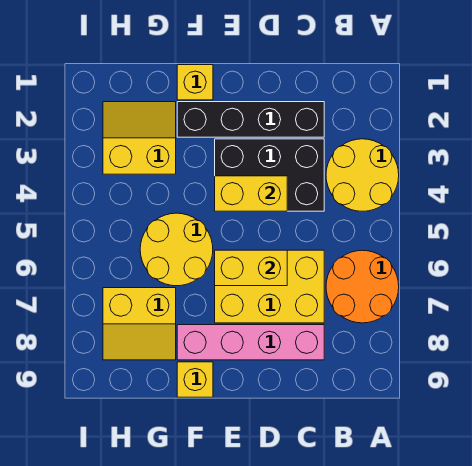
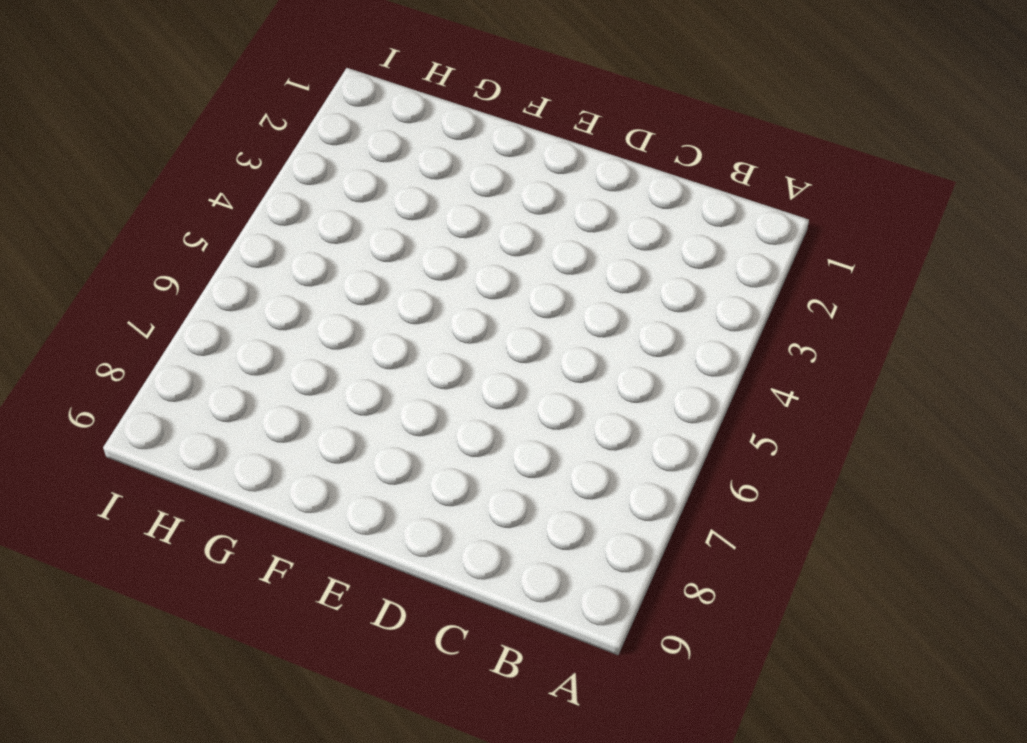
none -> yellow 2x2 round brick [326,139,399,211]
none -> orange 2x2 round brick [326,250,399,323]
none -> black 1x4 brick [177,102,324,137]

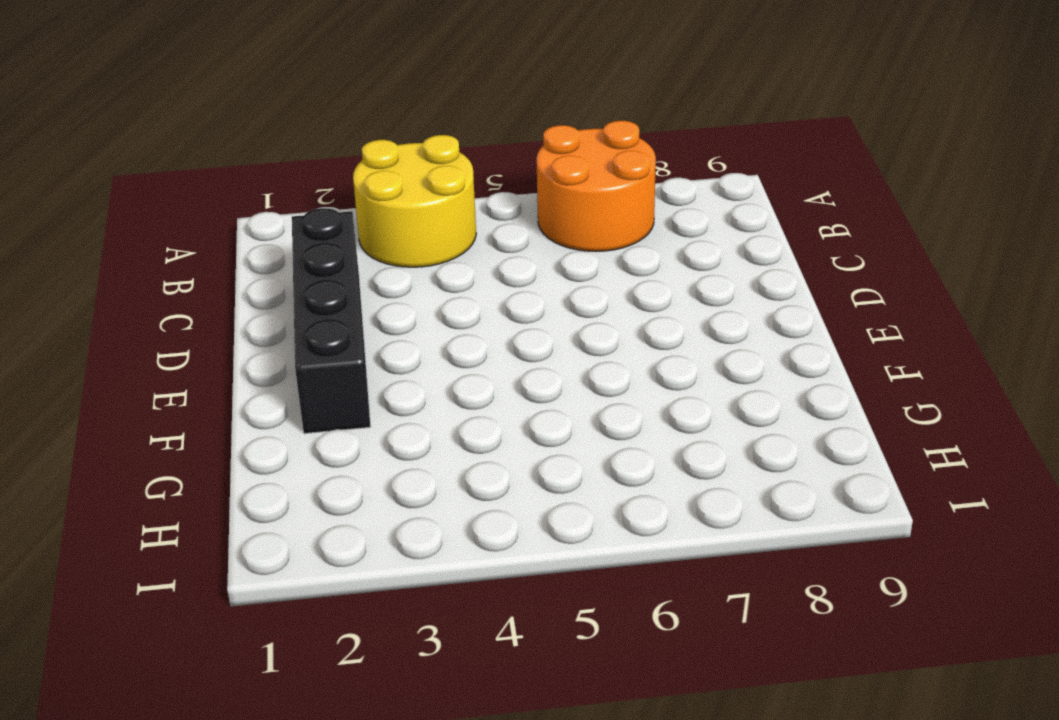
none -> black 2x3 brick [215,139,324,211]
none -> yellow 2x3 brick [215,250,324,323]
none -> pink 1x4 brick [177,325,324,360]

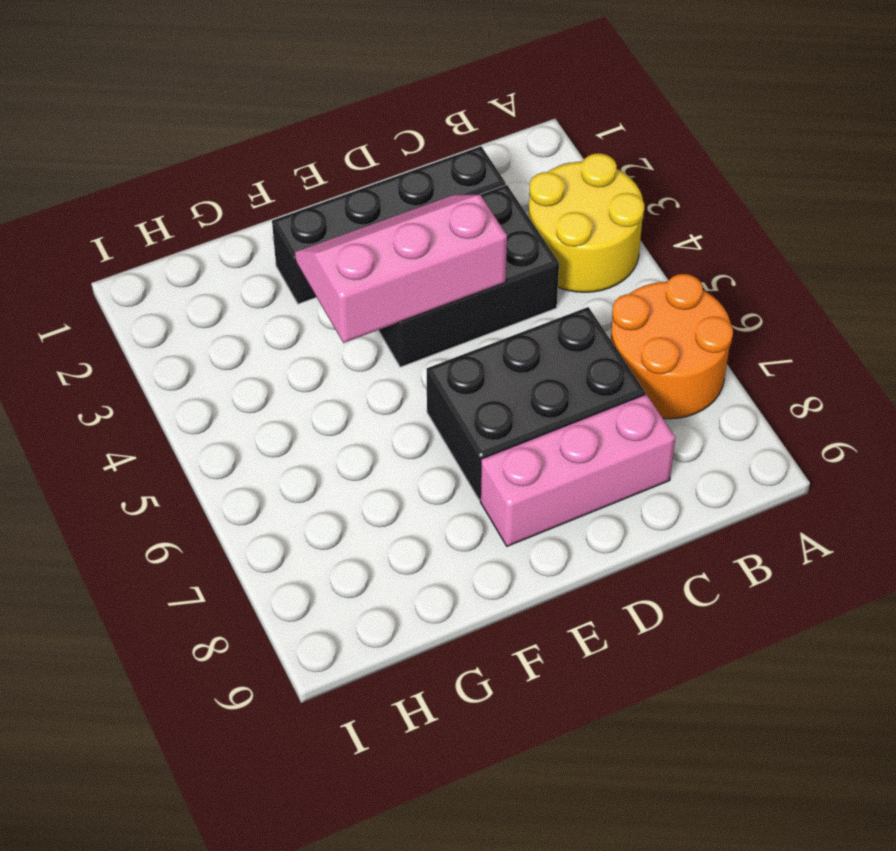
black 2x3 brick [427,307,645,500] -> yellow 2x3 brick [215,250,324,323]
pink 1x3 brick [480,394,675,546] -> pink 1x4 brick [177,325,324,360]
pink 2x3 slope [295,194,507,343] -> yellow 1x2 brick [215,176,287,211]
none -> yellow 1x1 brick [177,65,213,100]
none -> yellow 2x2 round brick [140,213,213,286]
none -> yellow 1x1 brick [177,362,213,397]

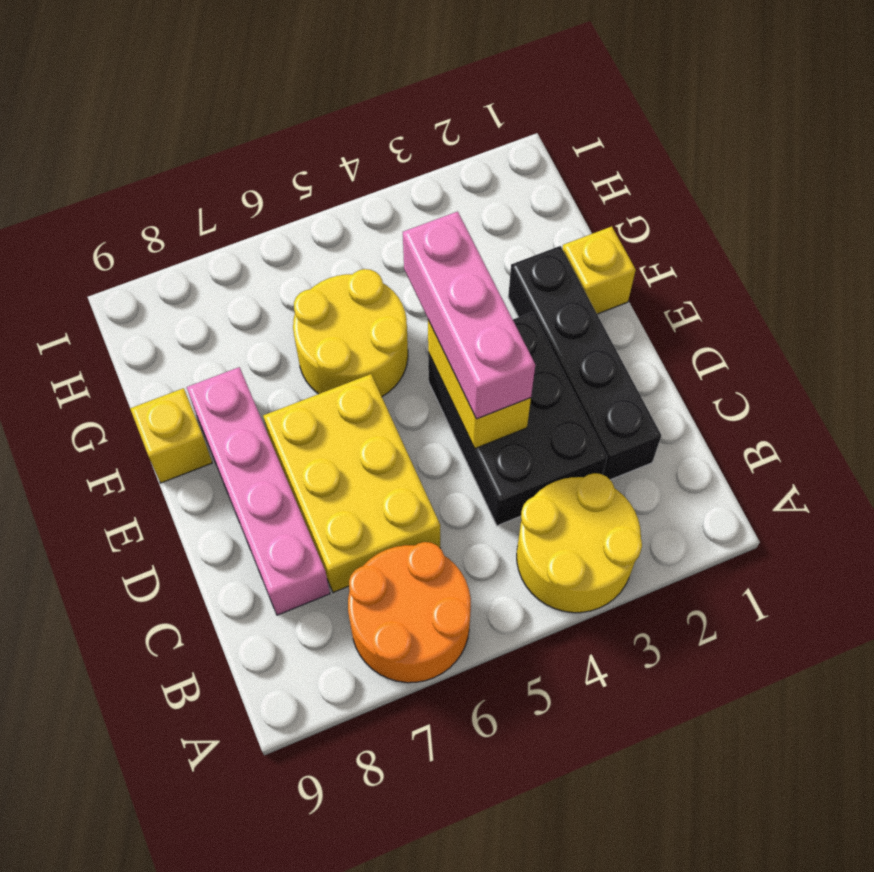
pink 1x3 brick [403,212,535,419] -> none
none -> yellow 2x2 slope [103,102,176,174]
none -> yellow 2x2 slope [103,288,176,360]
none -> yellow 1x2 brick [215,250,287,286]

